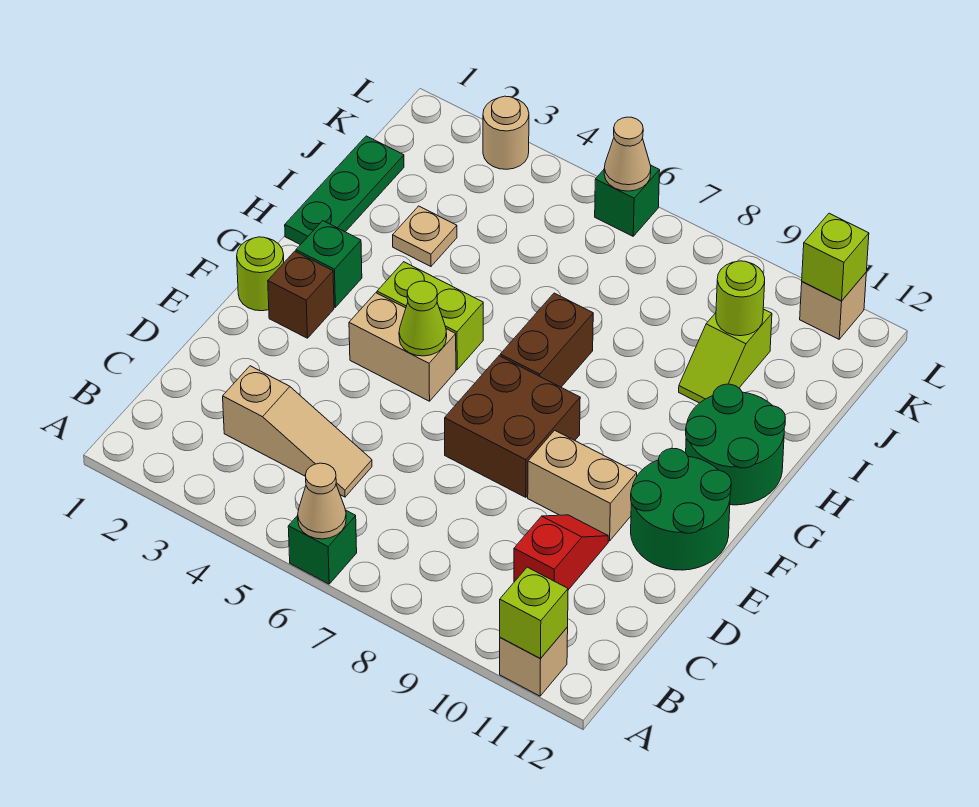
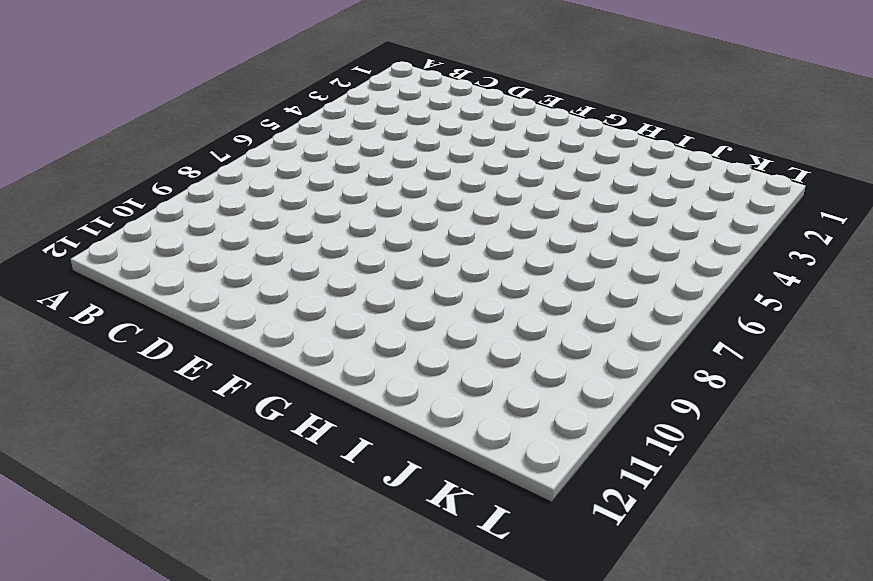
none -> green 1x1 brick [288,510,357,584]
none -> tan 1x1 brick [500,627,568,696]
none -> tan 1x3 slope [223,366,372,497]

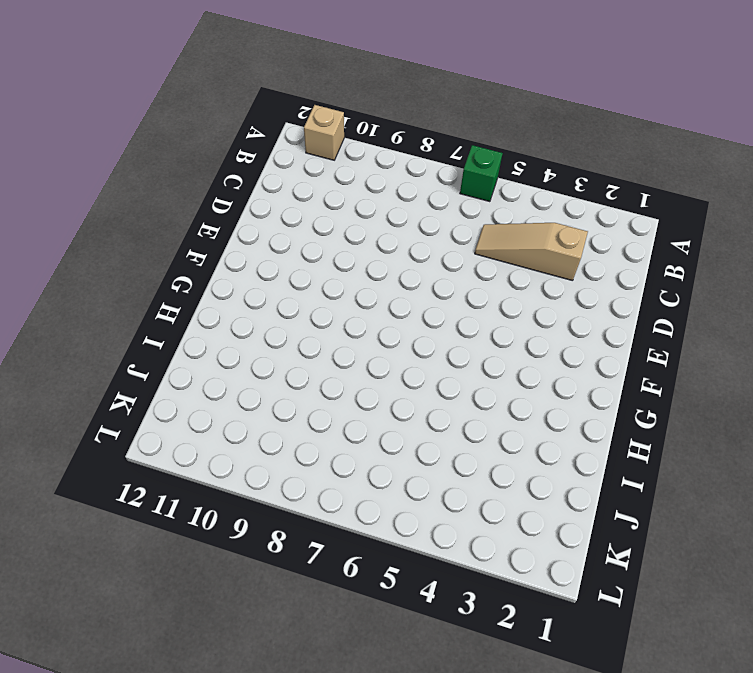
none -> red 1x2 slope [514,515,608,590]
none -> brown 2x2 brick [445,356,580,497]
none -> tan 1x2 brick [528,430,637,541]

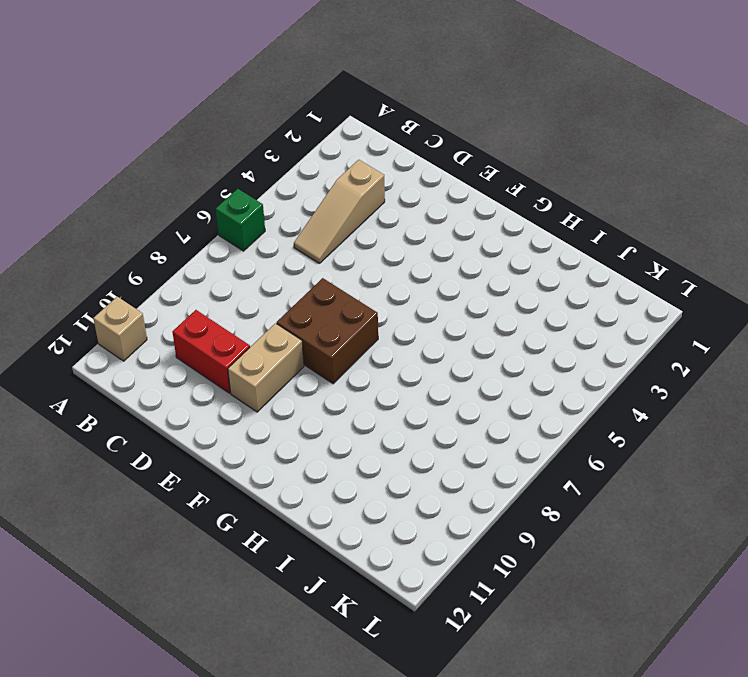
red 1x2 brick [173,310,250,393] -> red 1x2 slope [514,515,608,590]
none -> green 2x2 round brick [631,448,731,570]
none -> lime 1x1 round brick [237,237,284,311]
none -> brown 1x1 brick [268,251,334,338]

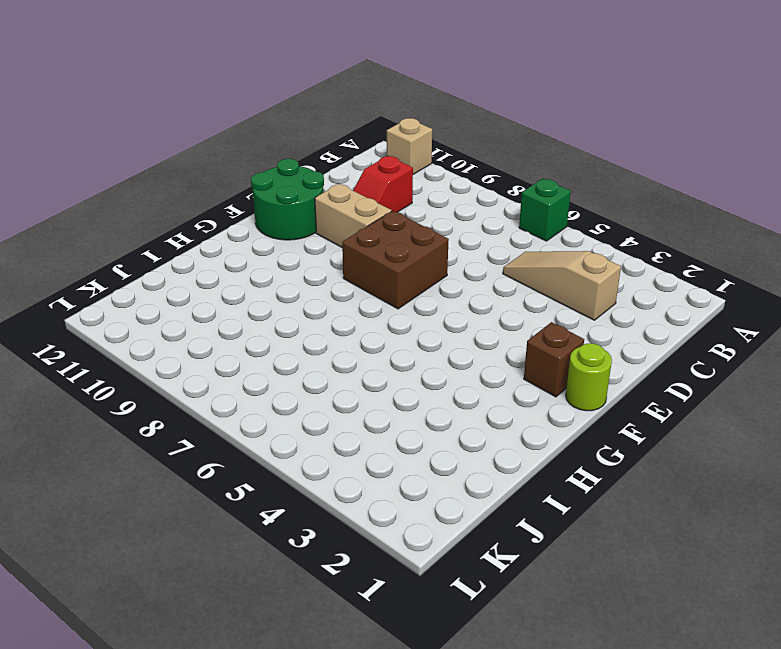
none -> tan 1x2 brick [349,293,456,401]
none -> green 1x1 brick [296,221,362,307]
none -> lime 1x2 brick [377,262,483,370]

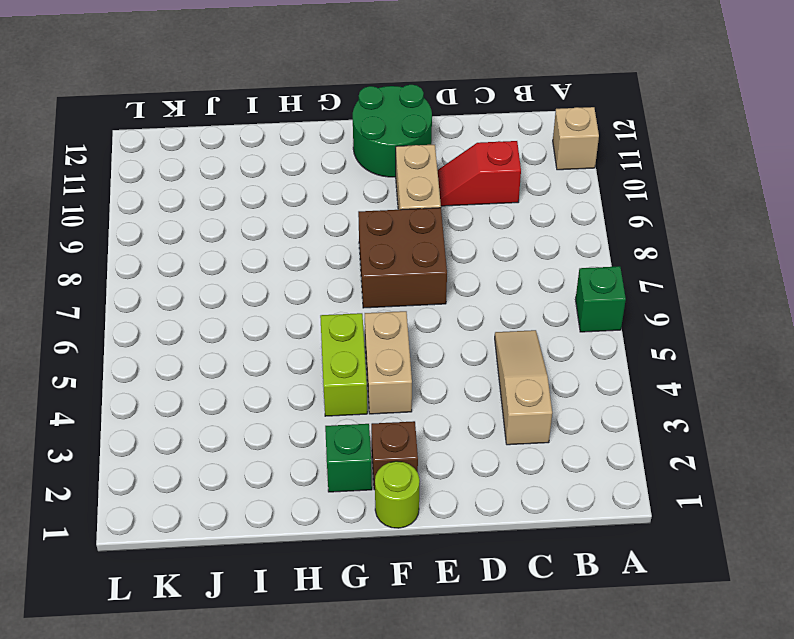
none -> brown 1x2 brick [500,293,593,387]
none -> green 2x2 round brick [686,384,785,505]
none -> green 1x3 plate [285,136,404,245]

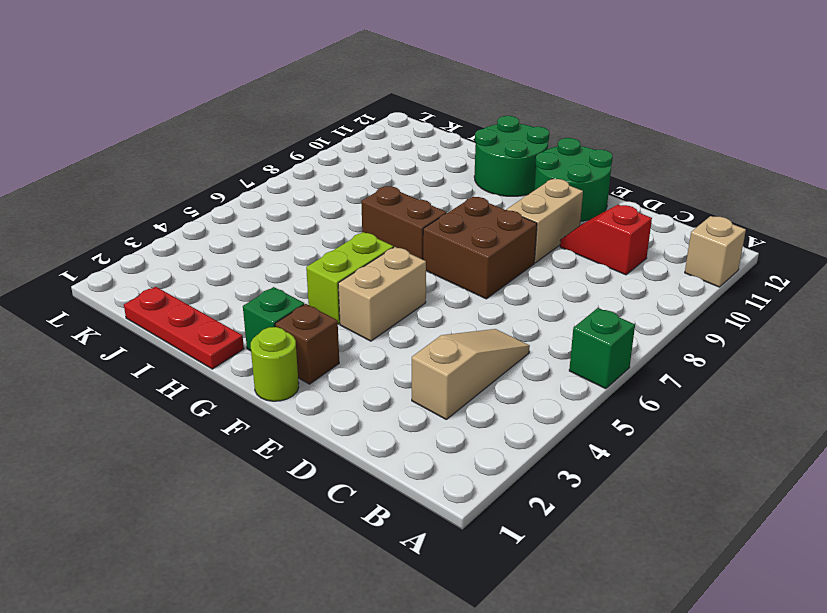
red 1x3 plate [124,287,244,369] -> green 1x3 plate [285,136,404,245]
none -> tan 1x1 plate [393,206,457,266]
none -> lime 1x2 slope [679,309,772,403]
none -> tan 1x1 round brick [483,96,529,169]

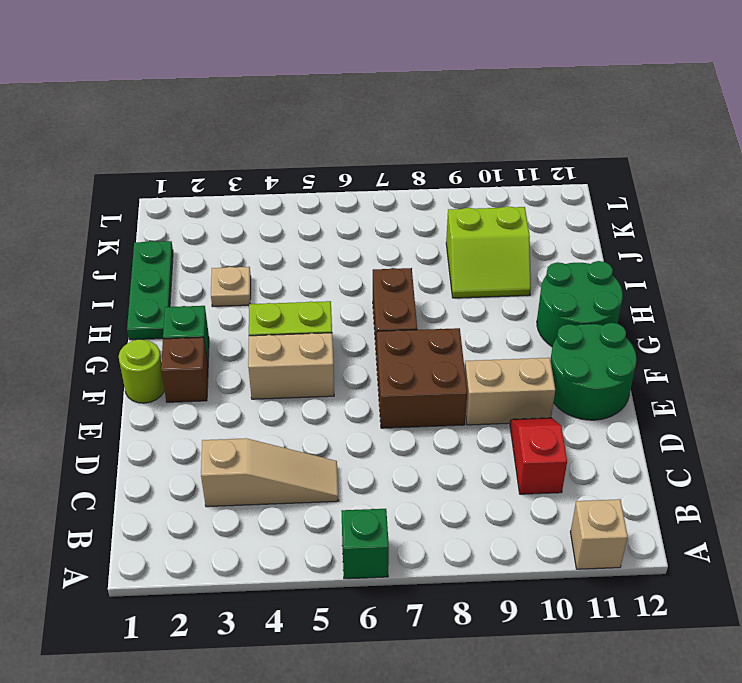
lime 2x2 slope [446,206,531,298] -> lime 1x2 slope [679,309,772,403]
none -> tan 1x1 round brick [483,96,529,169]
none -> green 1x1 brick [595,165,660,236]
none -> tan 1x1 brick [800,273,866,339]

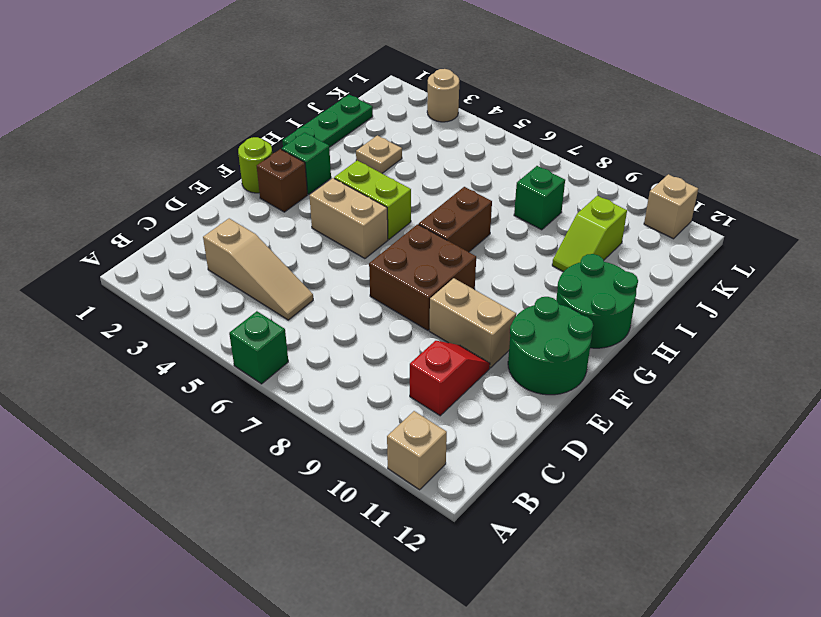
green 1x1 brick [514,166,565,230] -> green 1x1 brick moved to [595,165,660,236]
none -> tan 1x1 cone [298,463,346,539]
none -> lime 1x1 brick [500,567,568,658]
none -> lime 1x1 cone [399,281,447,356]

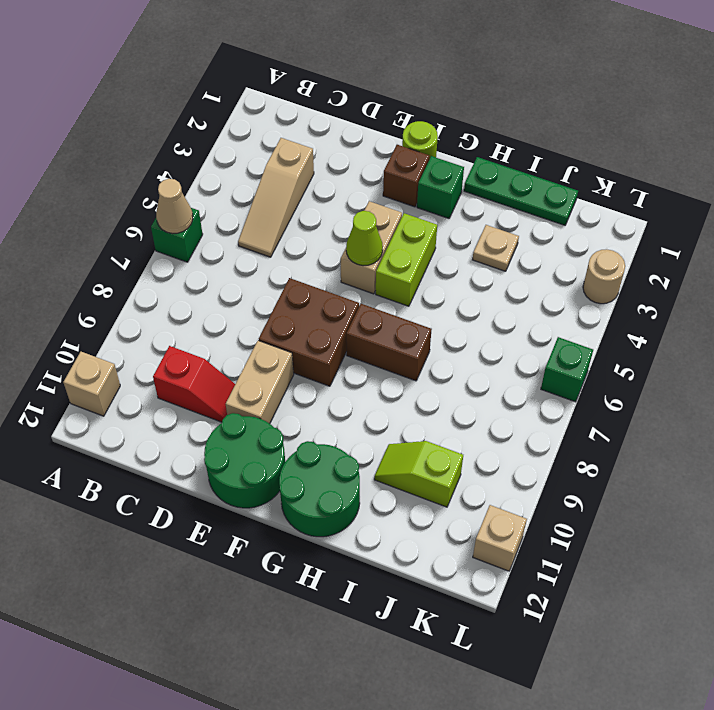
none -> lime 1x1 brick [500,567,568,658]
none -> lime 1x1 round brick [716,261,765,336]
none -> tan 1x1 cone [604,117,651,191]

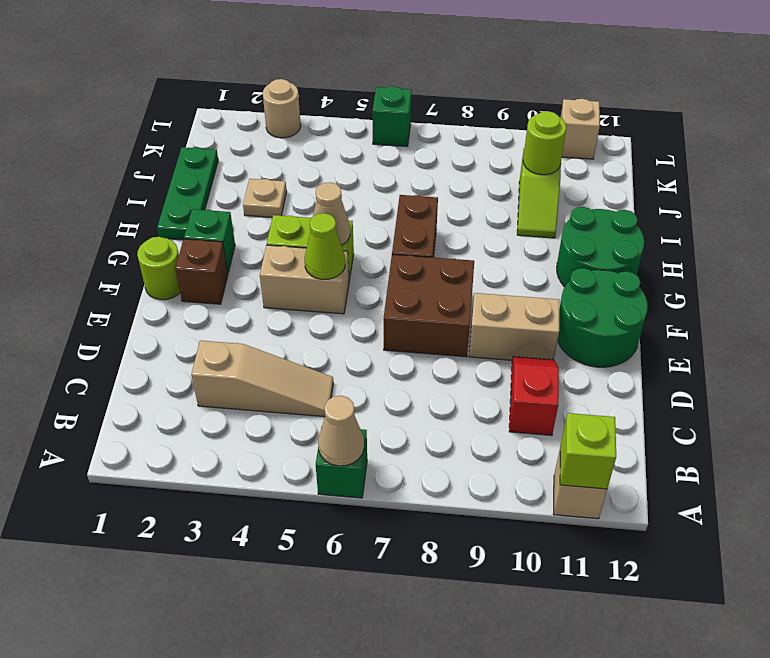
tan 1x1 cone [313,182,350,245] -> tan 1x1 cone moved to [604,117,651,191]
none -> lime 1x1 brick [802,213,869,301]

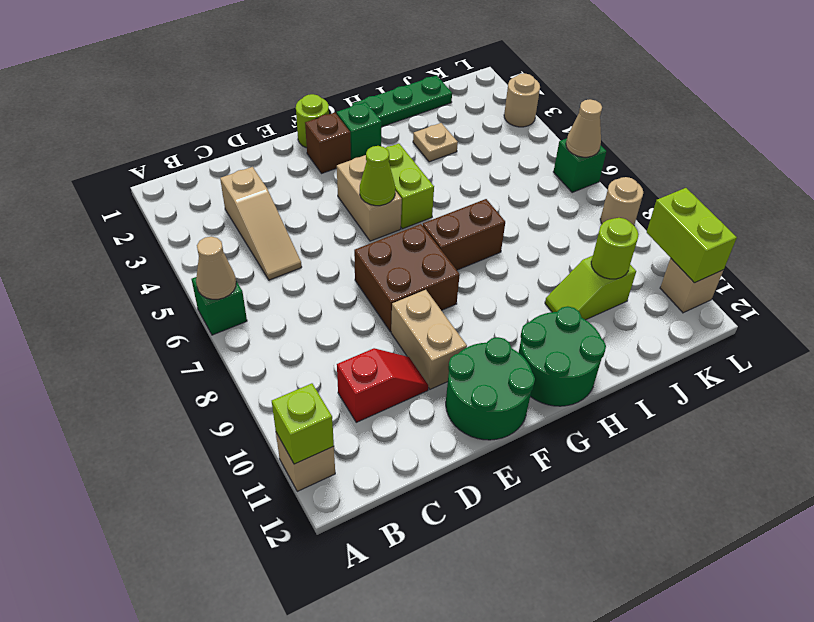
tan 1x1 round brick [600,177,643,225] -> none
lime 1x2 brick [647,188,737,283] -> lime 1x1 brick [802,213,869,301]

